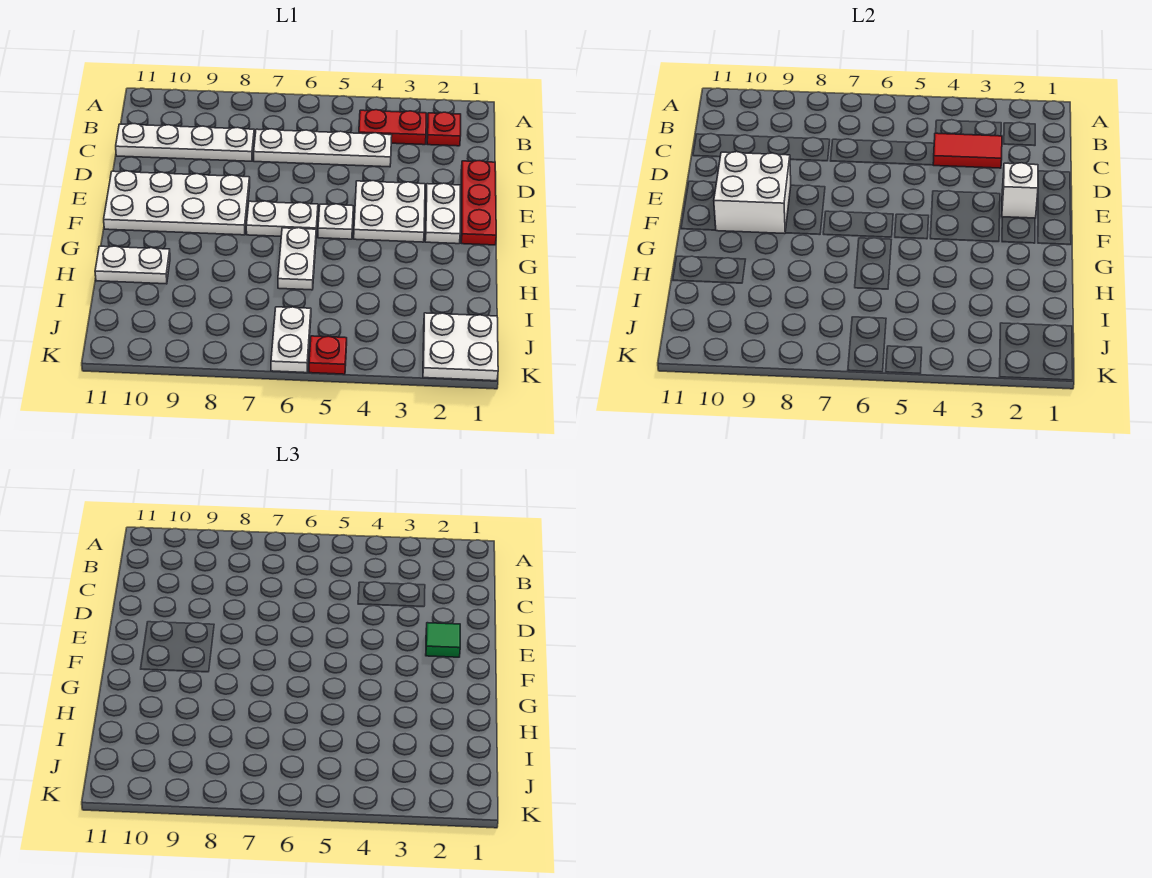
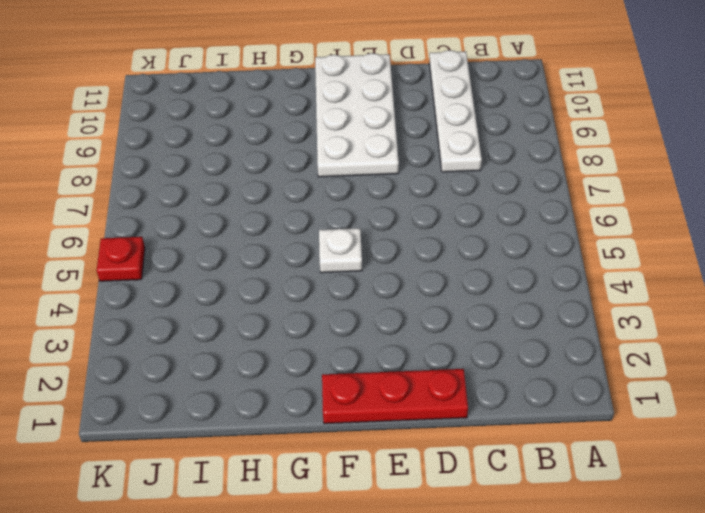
none -> red 1x1 plate [427,112,461,146]
none -> red 1x2 plate [359,110,426,145]
none -> white 1x4 plate [254,129,392,167]

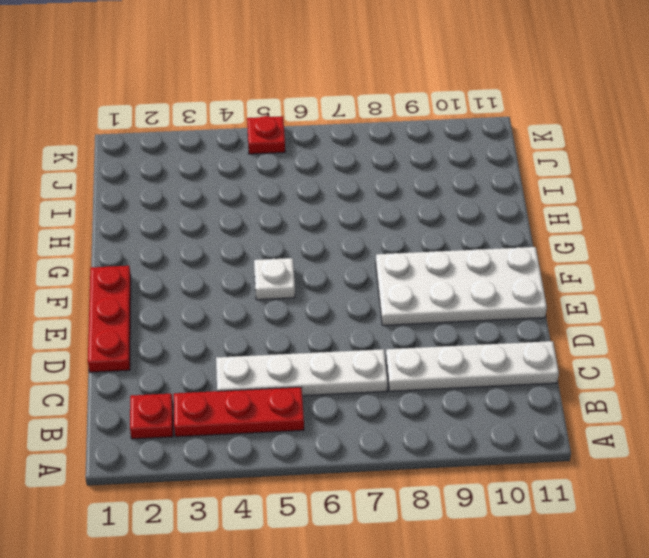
red 1x3 plate [174,387,304,437] -> red 1x2 plate [359,110,426,145]
none -> white 1x2 plate [425,183,460,244]
none -> white 2x2 plate [354,181,425,242]
none -> white 1x2 plate [246,201,318,236]

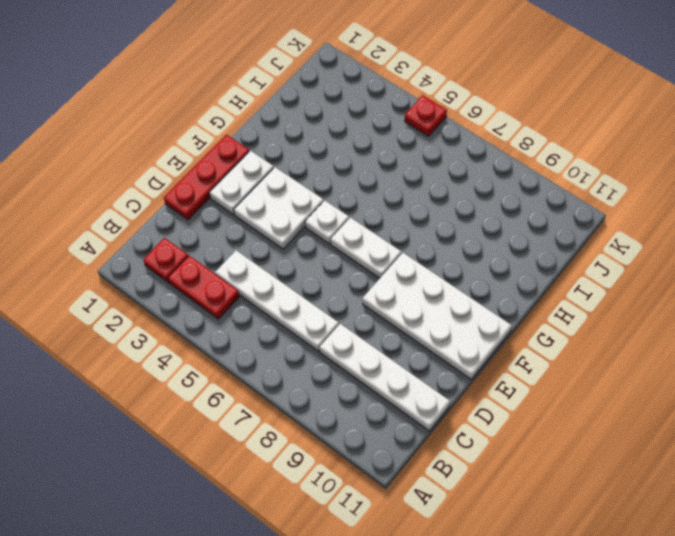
none -> white 1x2 plate [278,228,316,290]
none -> white 1x2 plate [95,246,170,284]
none -> white 2x2 plate [423,313,498,381]

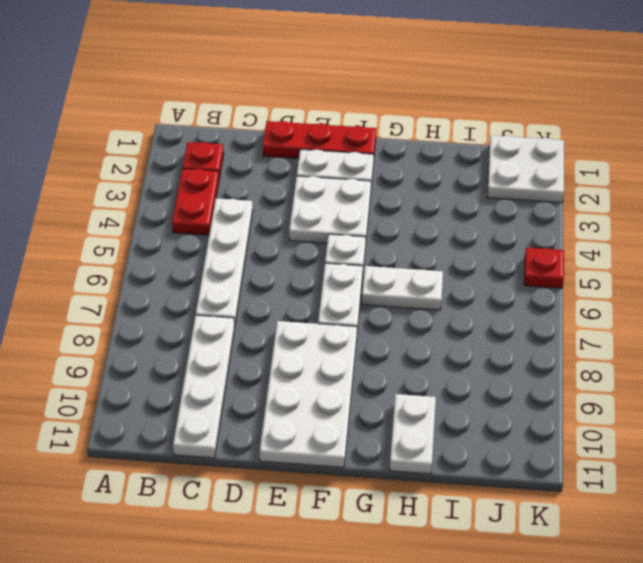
none -> white 1x2 plate [271,307,311,373]
none -> red 1x2 tile [933,133,1002,168]
none -> white 1x1 brick [1002,163,1038,218]

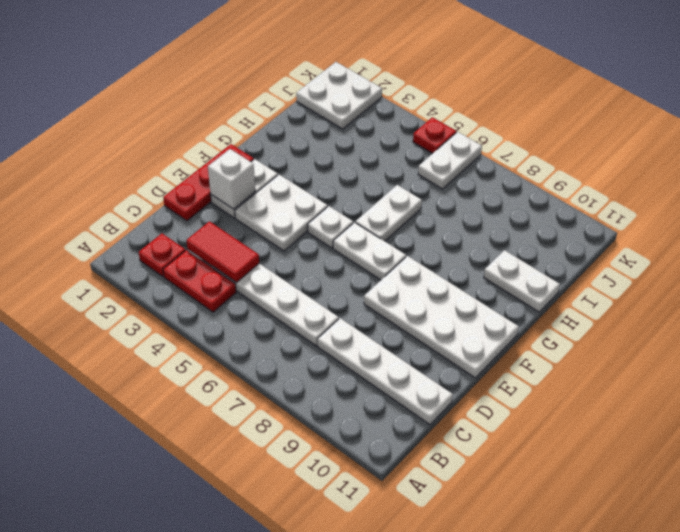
none -> white 2x2 brick [714,152,791,234]
none -> green 1x1 tile [426,623,460,657]

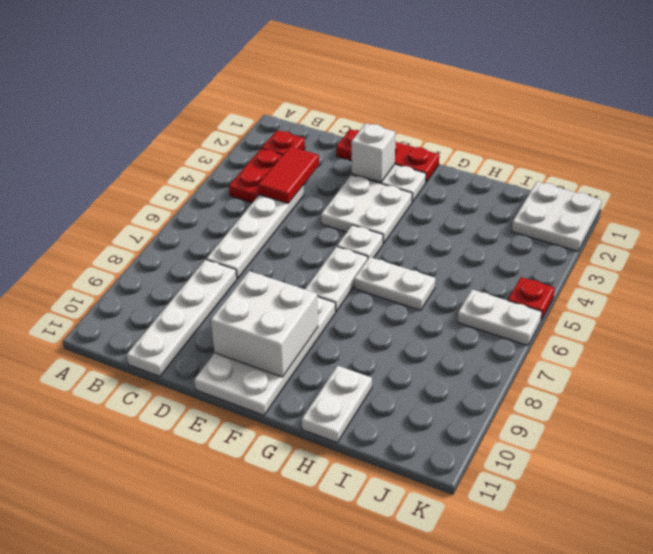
none -> green 1x1 tile [426,623,460,657]

